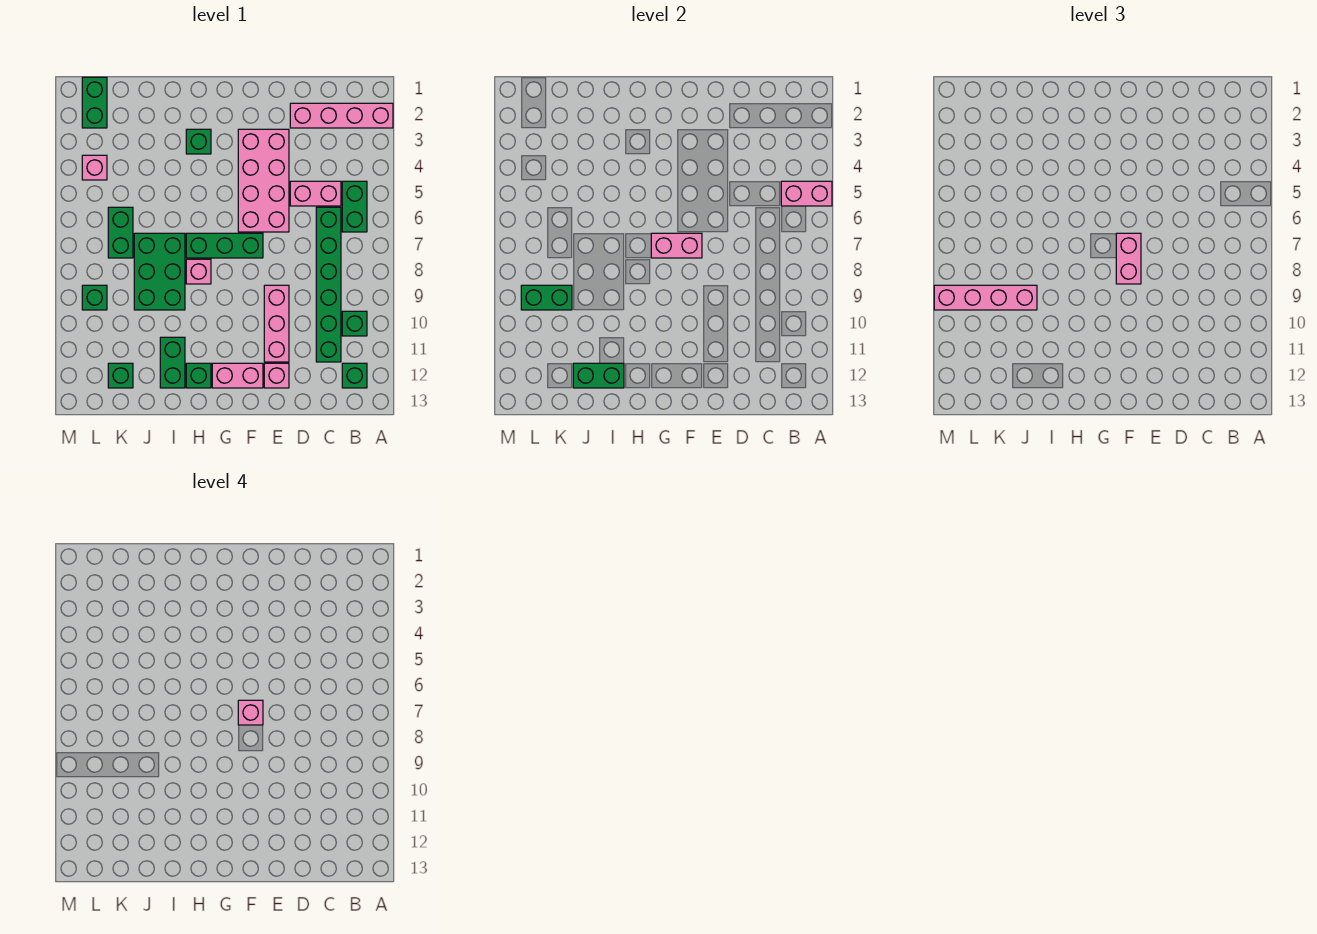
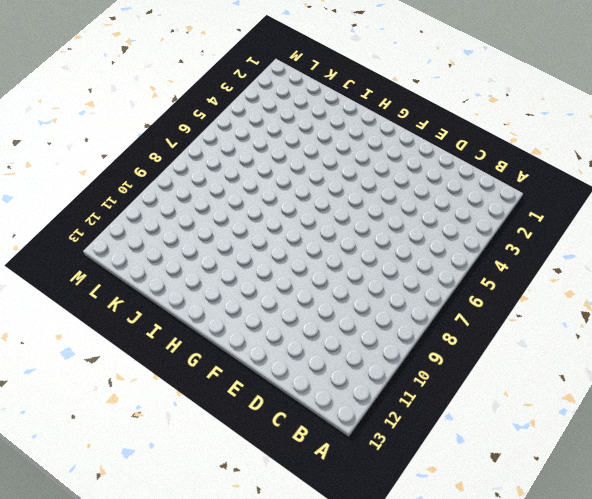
none -> pink 1x4 brick [290,103,393,128]
none -> green 1x2 brick [342,181,367,232]
none -> green 1x1 brick [342,311,367,336]

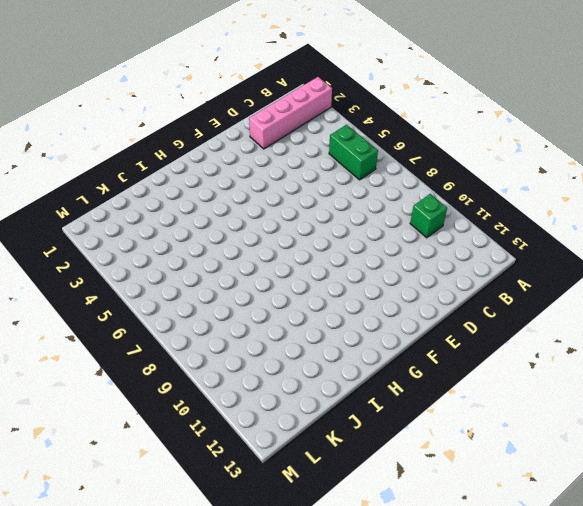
none -> green 1x1 brick [342,363,367,388]
none -> pink 1x2 brick [290,181,341,206]
none -> green 1x6 brick [316,207,341,362]

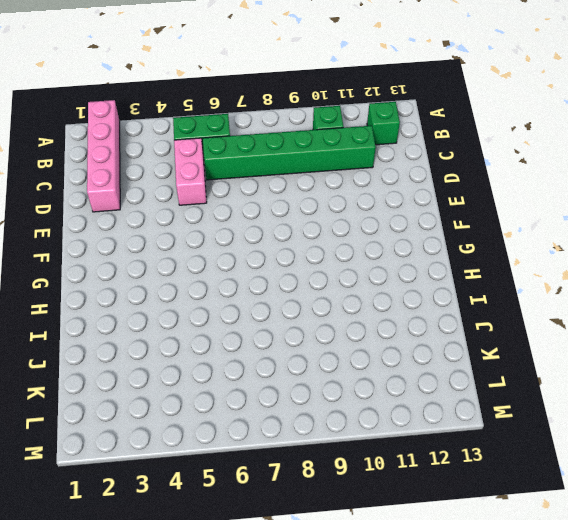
none -> pink 2x4 brick [238,129,289,232]
none -> pink 1x3 brick [264,285,289,362]
none -> pink 1x1 brick [264,363,289,388]

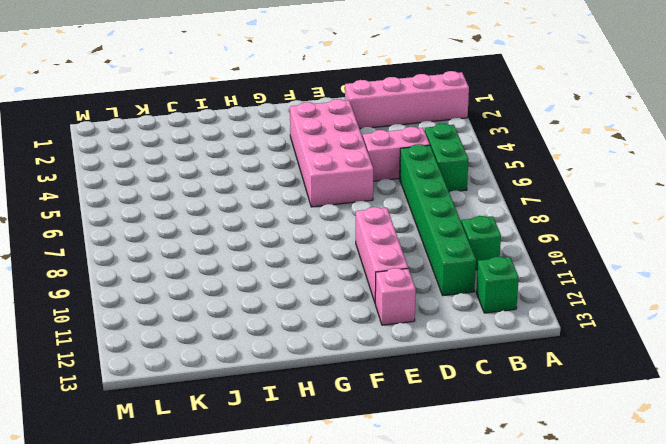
none -> green 1x3 brick [186,233,263,258]
none -> pink 1x2 brick [212,363,263,388]
none -> green 1x1 brick [186,129,211,154]

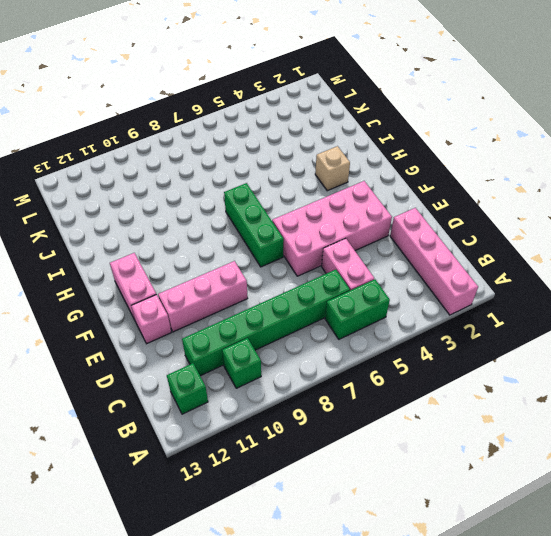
tan 1x1 brick [315,146,350,191] -> green 1x1 brick [186,129,211,154]
none -> pink 1x1 brick [186,259,211,284]
none -> green 1x1 brick [186,363,211,388]
none -> green 2x3 brick [134,233,185,310]

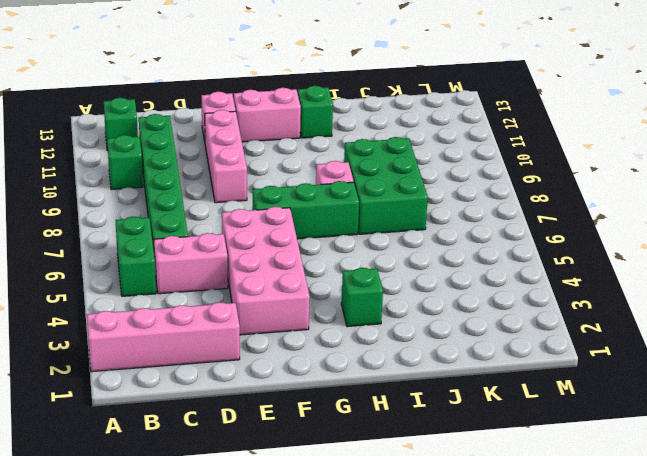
none -> green 1x2 brick [160,337,185,388]
none -> green 1x2 brick [108,207,133,258]
none -> green 1x1 brick [108,363,133,388]

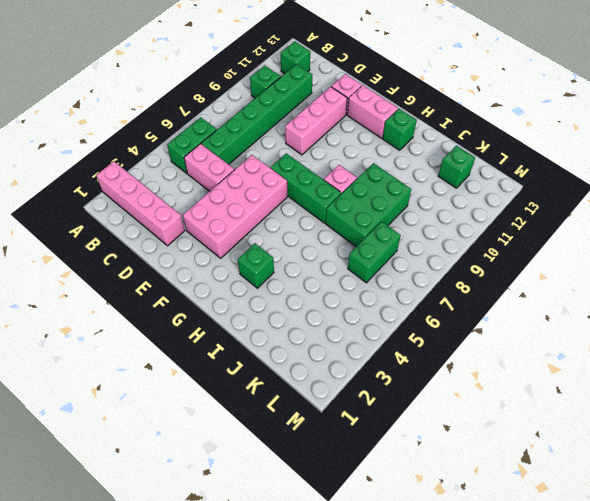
none -> green 1x2 brick [160,337,185,388]
none -> green 1x2 brick [82,77,107,128]
none -> pink 1x1 brick [82,155,107,180]

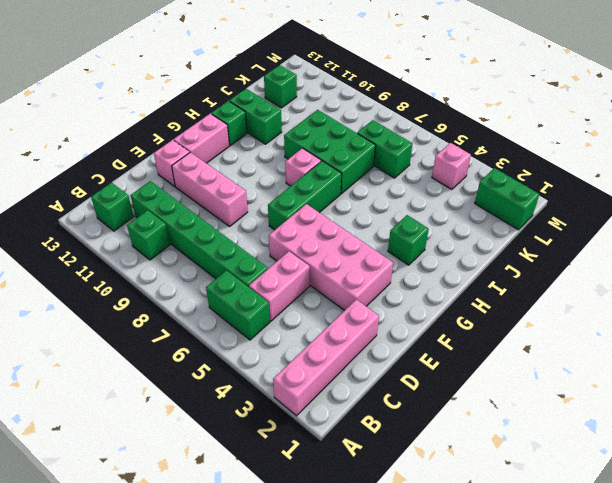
none -> green 1x1 brick [82,285,107,310]
none -> pink 1x2 brick [781,181,832,206]
none -> pink 1x2 brick [651,233,702,258]

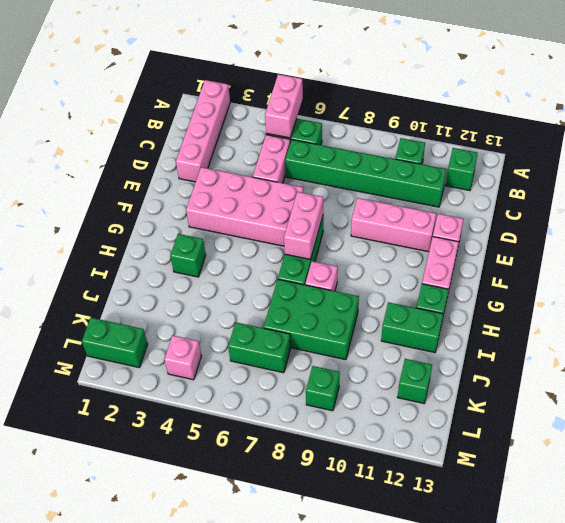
none -> green 1x2 brick [573,363,624,388]
none -> green 1x2 brick [521,285,572,310]
none -> pink 1x2 brick [1116,233,1141,284]

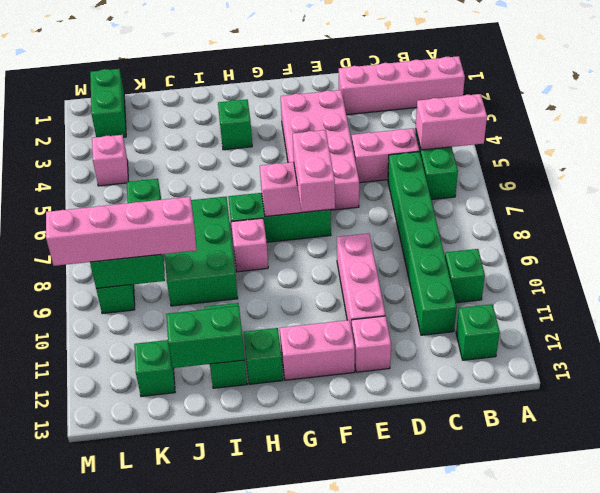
none -> pink 1x1 brick [238,700,263,725]

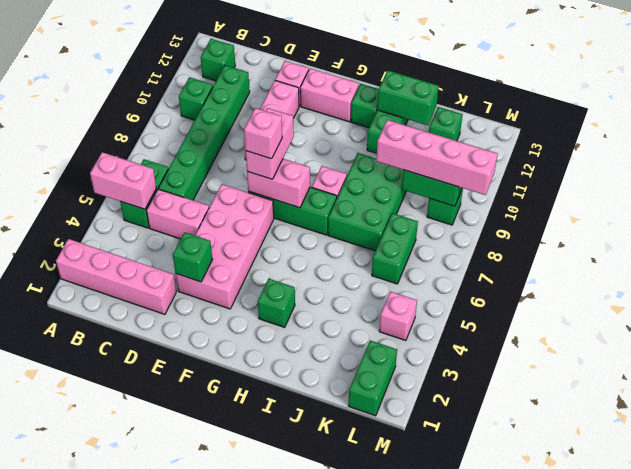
green 1x1 brick [173,232,212,282] -> none

